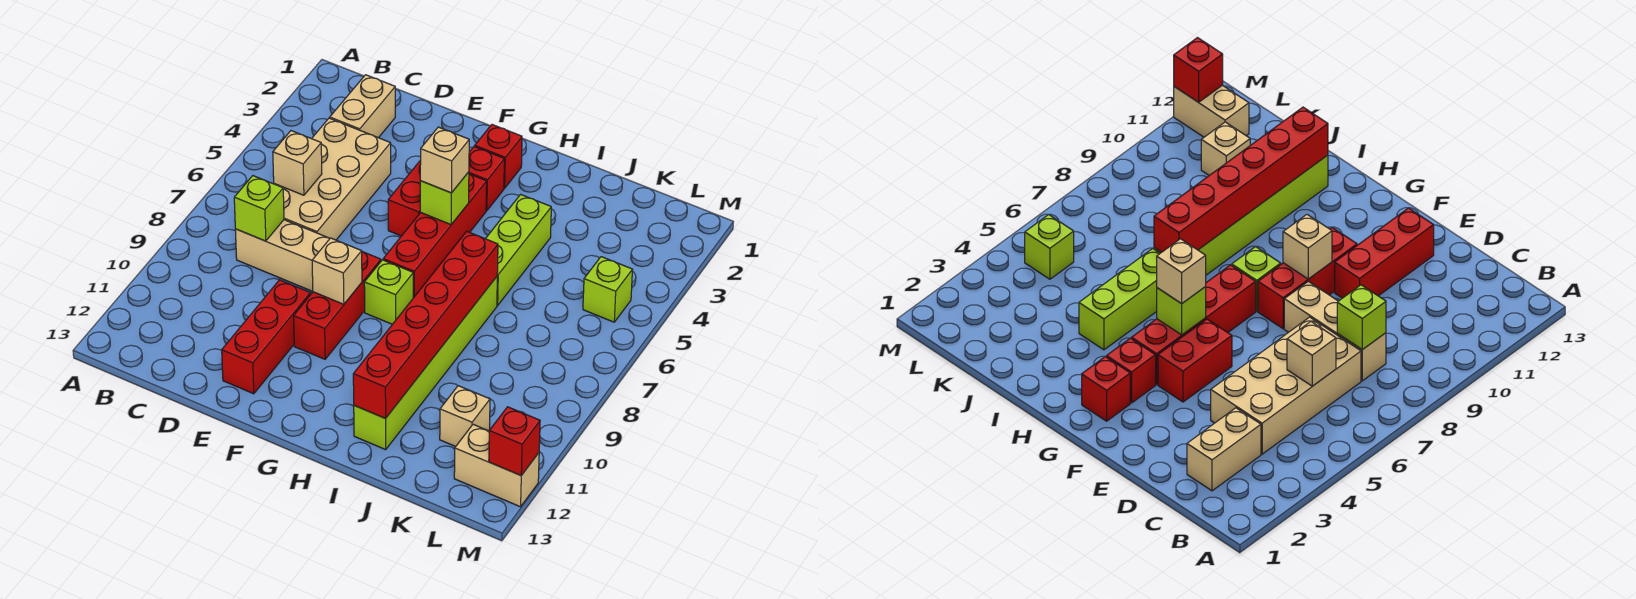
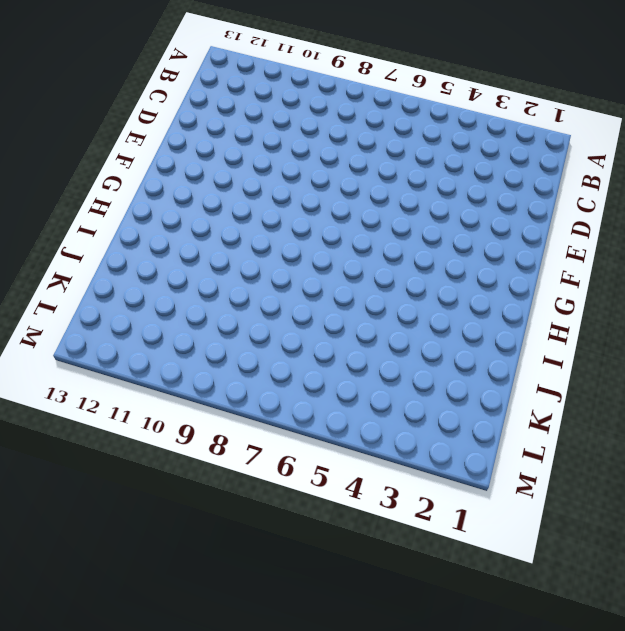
none -> tan 1x2 brick [330,75,395,138]
none -> tan 2x4 brick [275,118,391,240]
none -> tan 1x3 brick [235,220,330,291]

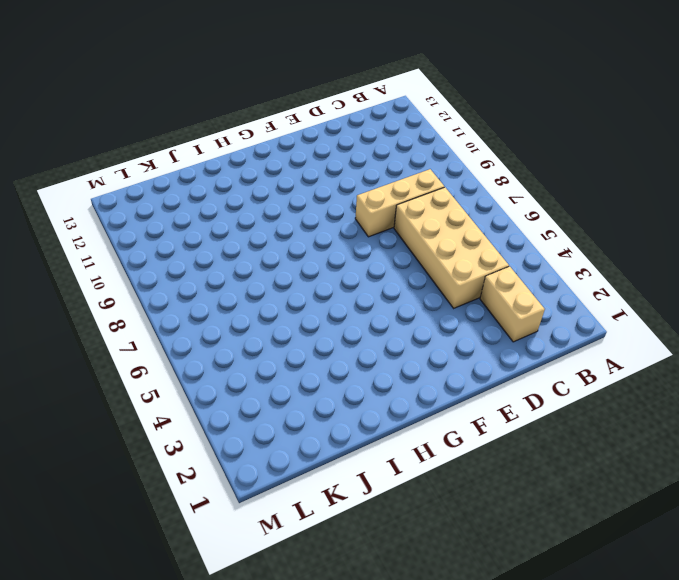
none -> red 1x3 brick [222,280,310,394]
none -> red 1x2 brick [388,160,421,236]
none -> red 1x3 brick [294,252,381,359]

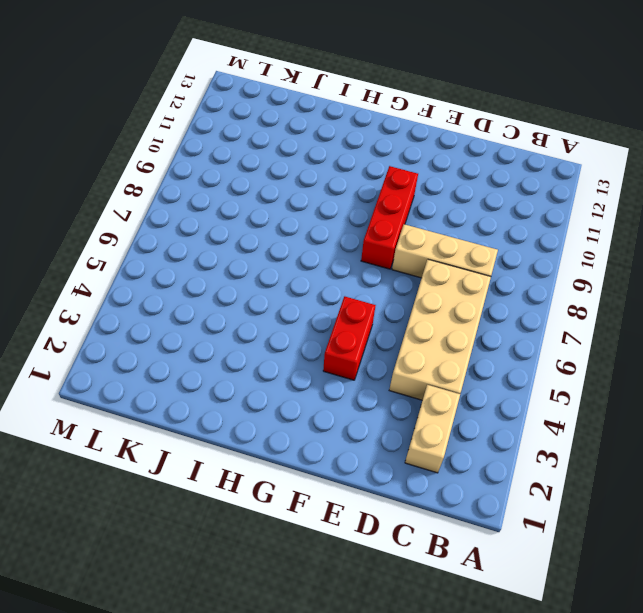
none -> red 1x3 brick [222,280,310,394]
none -> red 1x1 brick [475,125,522,188]
none -> red 1x1 brick [469,146,504,211]

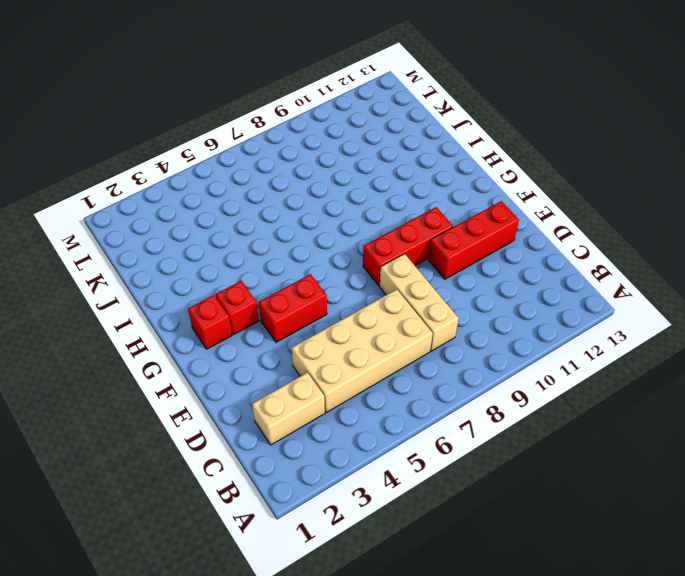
none -> red 1x4 brick [383,174,487,298]
none -> lime 1x1 brick [364,260,413,324]
none -> lime 1x3 brick [486,194,551,305]

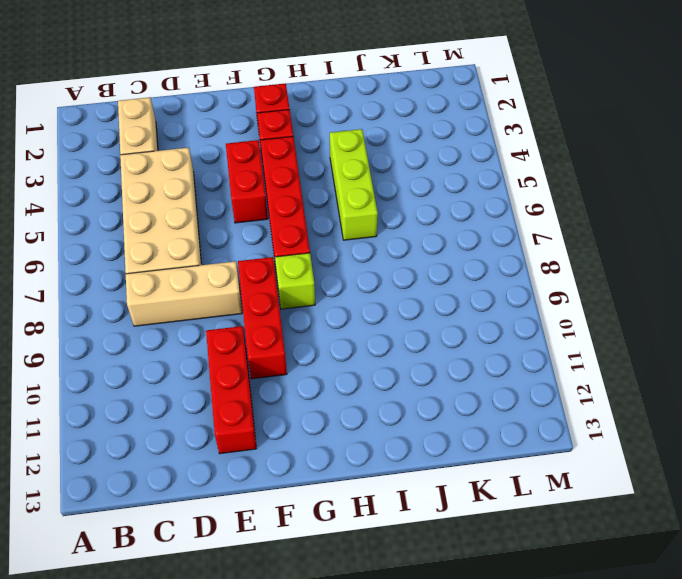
none -> lime 1x6 brick [354,277,497,450]
none -> tan 1x1 brick [440,386,490,447]
none -> lime 1x1 brick [583,257,633,322]

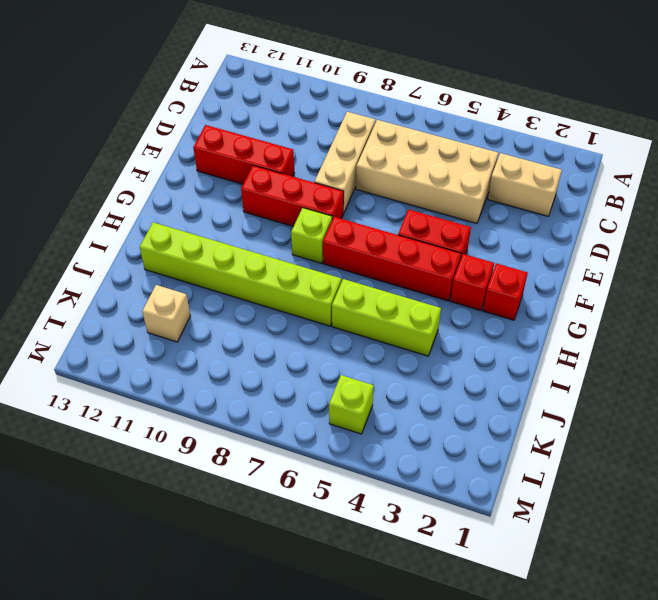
none -> tan 1x2 brick [454,424,539,507]
none -> tan 1x1 brick [273,131,322,195]
none -> lime 1x1 brick [234,176,284,241]

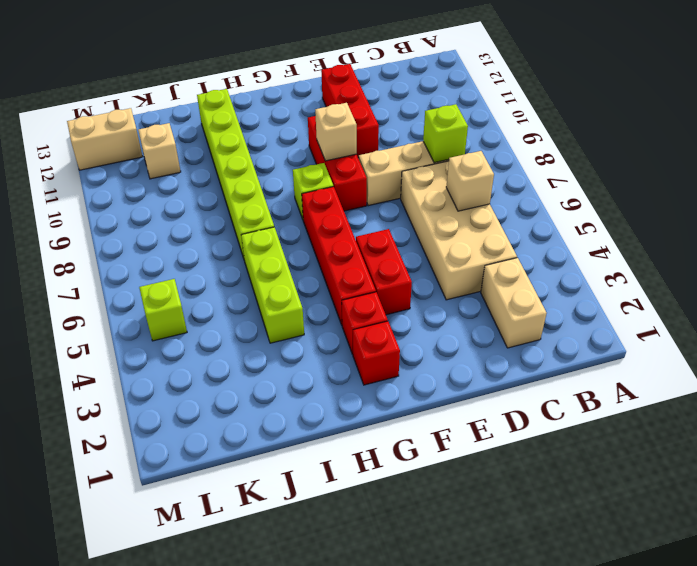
none -> lime 1x1 brick [420,172,469,224]
none -> red 1x6 brick [353,231,498,418]
none -> red 1x1 brick [489,407,540,475]

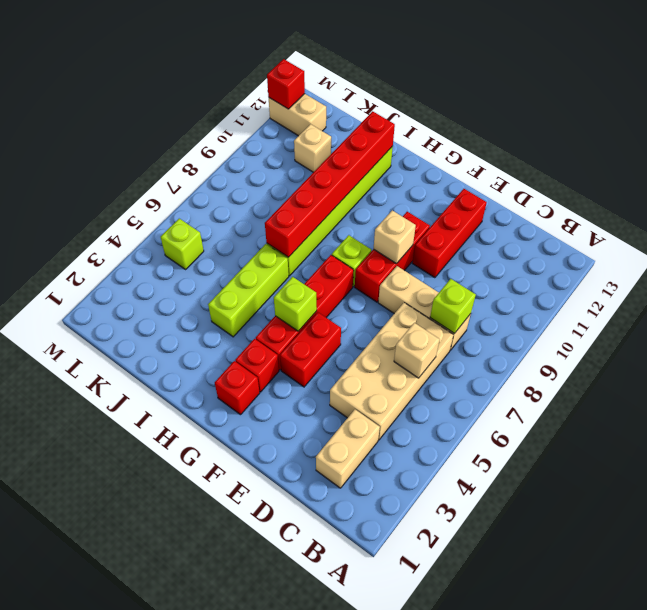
none -> tan 1x1 brick [420,127,469,193]

